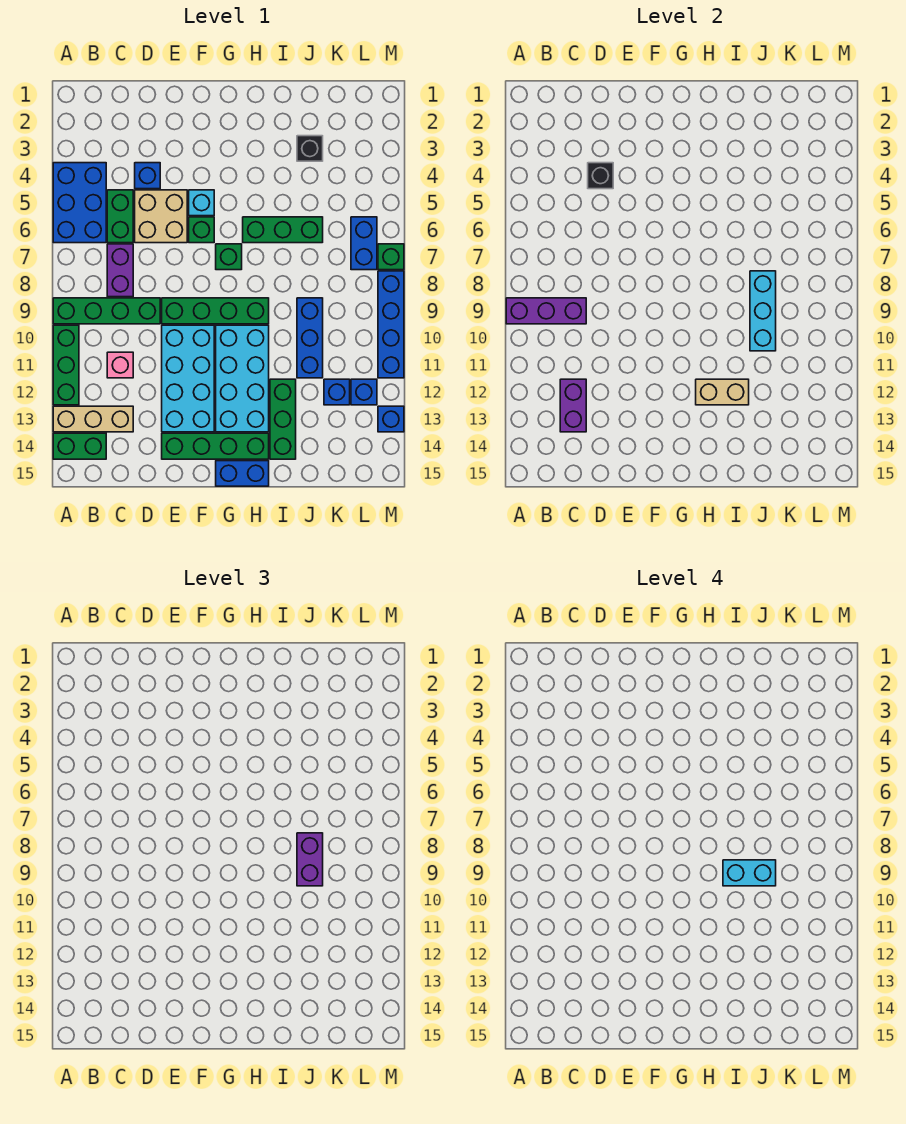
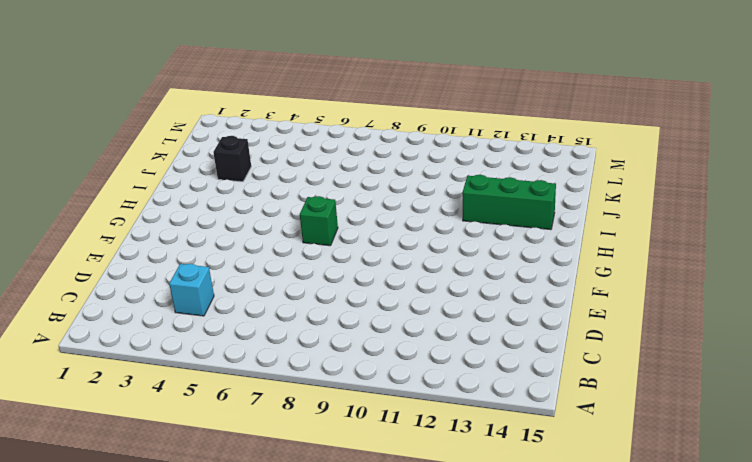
cyan 1x1 brick [169,264,214,316] -> cyan 1x1 brick moved to [189,190,214,216]
none -> blue 2x3 brick [53,163,106,243]
none -> green 1x4 brick [53,298,160,324]
none -> green 1x3 brick [53,325,79,405]
none -> tan 1x3 brick [53,406,133,432]

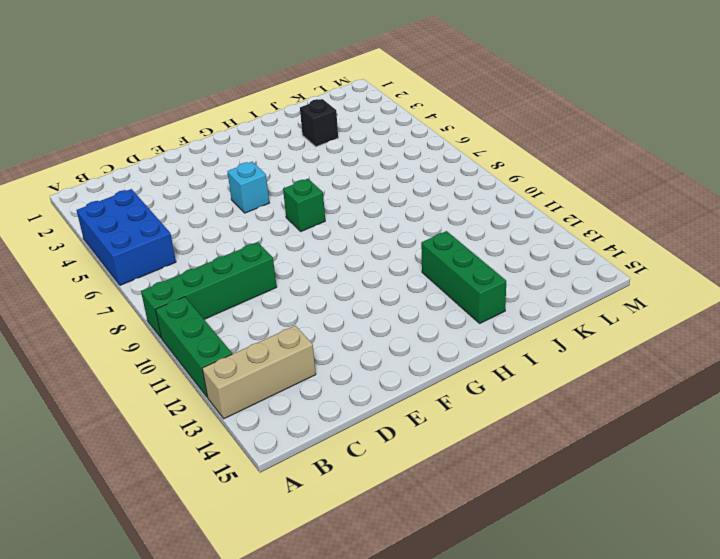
none -> green 1x2 brick [53,433,106,459]
none -> green 1x2 brick [107,190,133,243]
none -> purple 1x2 brick [107,244,133,297]
none -> pink 1x1 brick [107,352,133,378]

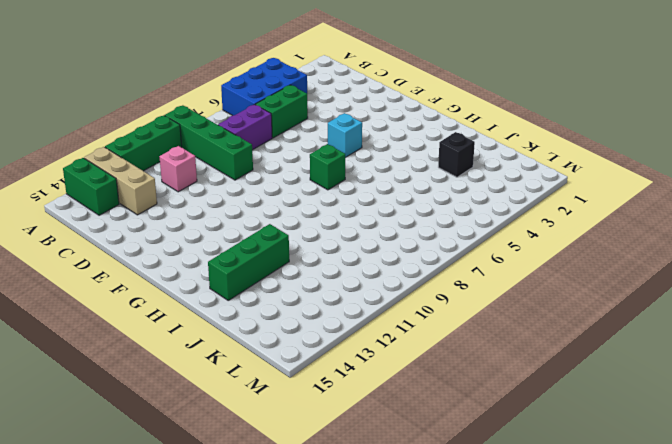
none -> blue 1x1 brick [135,163,160,189]
none -> tan 2x2 brick [135,190,187,243]
none -> green 1x4 brick [162,298,269,324]
none -> cyan 2x4 brick [162,325,214,432]

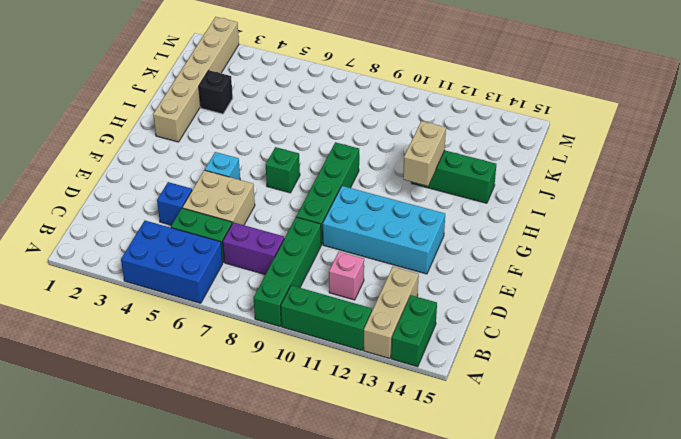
tan 1x6 brick [153,17,239,142] -> none
none -> green 1x4 brick [162,433,269,459]
none -> green 1x1 brick [189,217,214,243]
none -> cyan 2x4 brick [216,325,269,432]
none -> blue 1x2 brick [216,461,269,486]

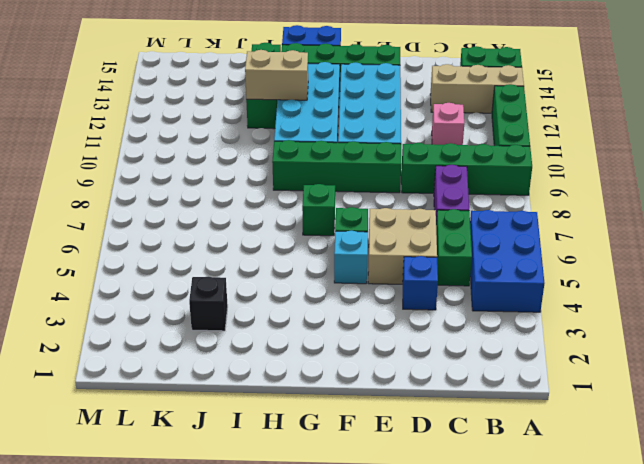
none -> green 1x3 brick [243,217,323,243]
none -> blue 1x3 brick [297,298,323,378]
none -> blue 1x1 brick [324,379,350,405]
none -> blue 1x2 brick [351,217,377,270]

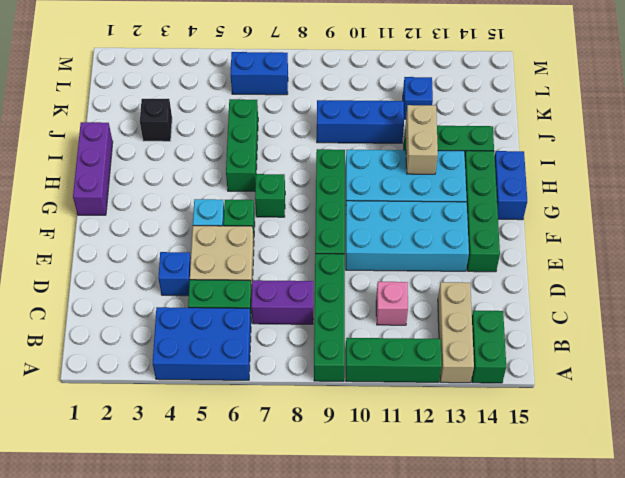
purple 1x3 brick [73,122,113,215] -> purple 1x3 brick moved to [506,298,586,324]
none -> blue 1x1 brick [351,379,377,405]
none -> green 1x1 brick [378,244,404,270]
none -> blue 1x4 brick [378,271,404,378]
none -> blue 1x1 brick [378,406,404,432]

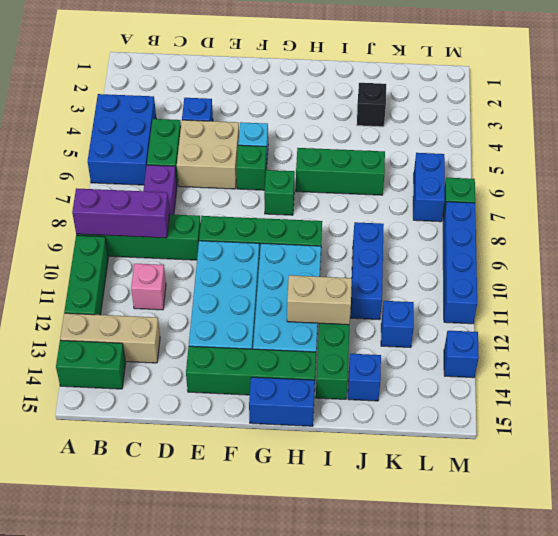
blue 1x1 brick [348,354,381,401] -> blue 1x1 brick moved to [351,379,377,405]
none -> purple 1x2 brick [560,379,586,432]
none -> black 1x1 brick [588,163,613,189]
none -> cyan 1x3 brick [750,271,776,351]
none -> purple 1x2 brick [297,833,323,886]

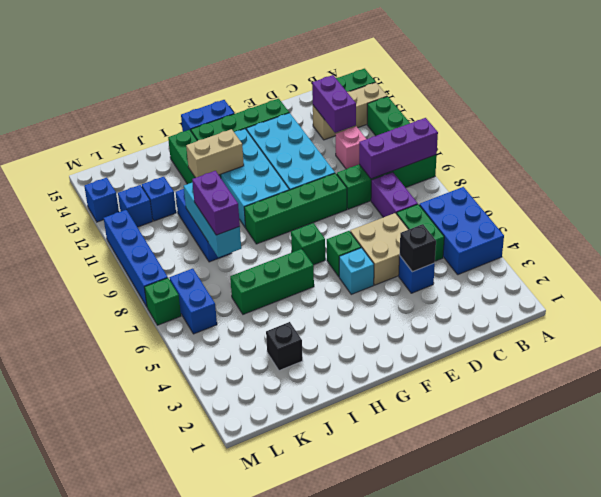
none -> cyan 1x2 brick [723,860,776,886]

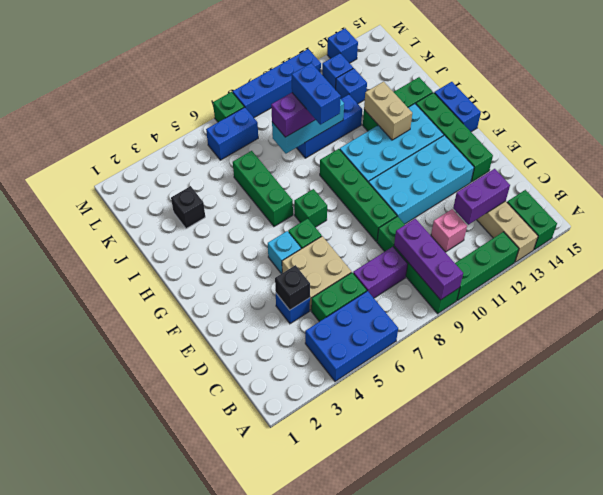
blue 1x2 brick [292,63,341,125] -> cyan 1x2 brick [723,860,776,886]

